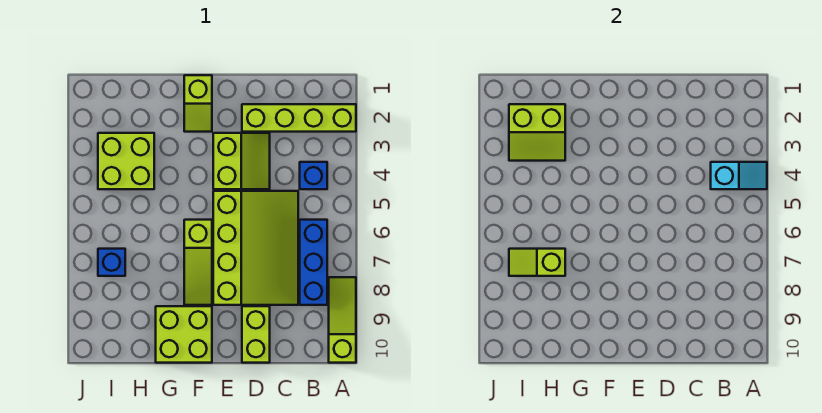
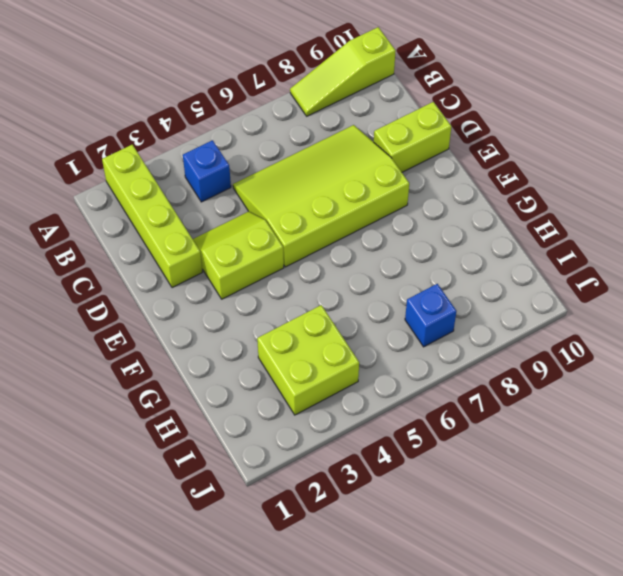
none -> blue 1x3 brick [300,220,327,305]
none -> lime 1x2 slope [184,75,212,132]
none -> lime 1x3 slope [184,220,212,305]

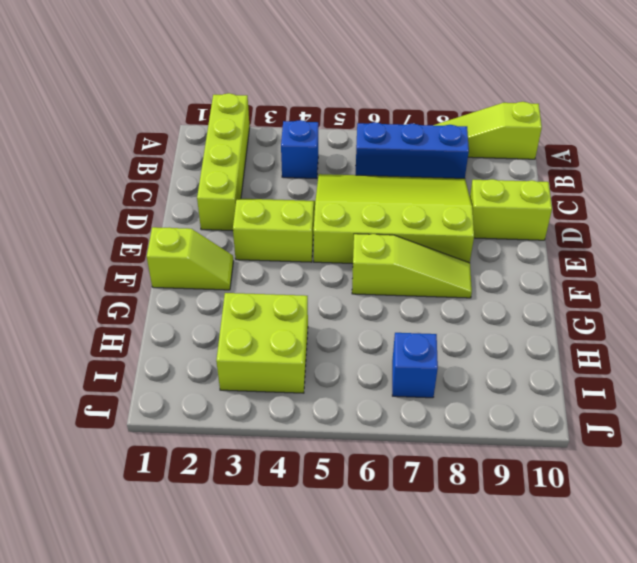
none -> lime 2x2 brick [156,306,212,363]
none -> cyan 1x2 slope [711,162,767,189]
none -> lime 2x2 slope [509,104,565,161]

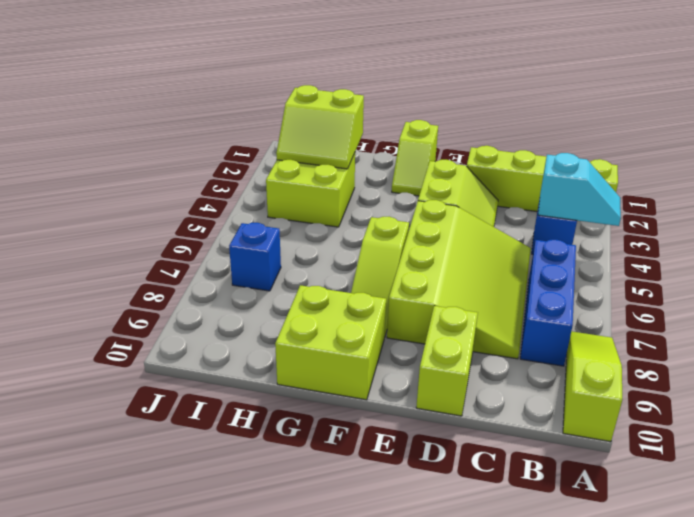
none -> lime 1x2 slope [509,249,565,276]

